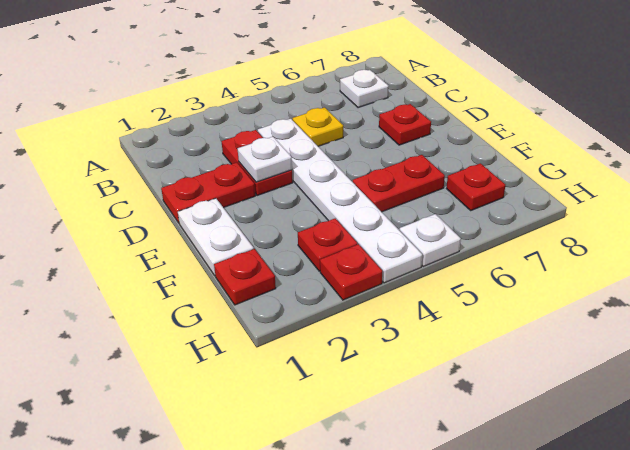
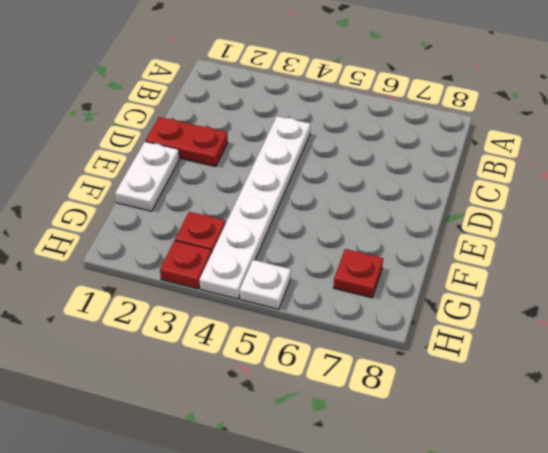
none -> white 1x1 plate [340,70,389,108]
none -> red 1x2 plate [222,130,293,196]
none -> yellow 1x1 plate [292,108,343,146]

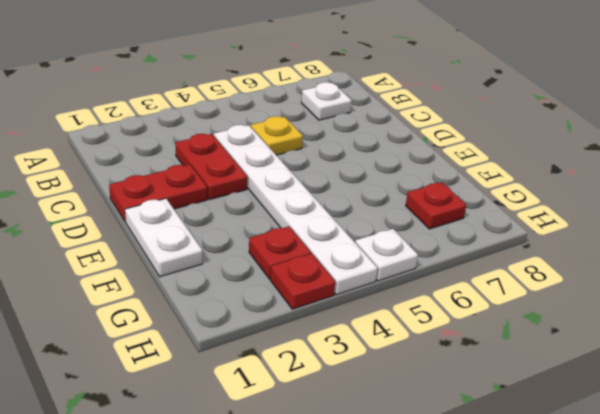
none -> red 1x1 plate [379,104,431,145]
none -> red 1x2 plate [353,155,445,212]
none -> red 1x1 plate [214,249,276,305]

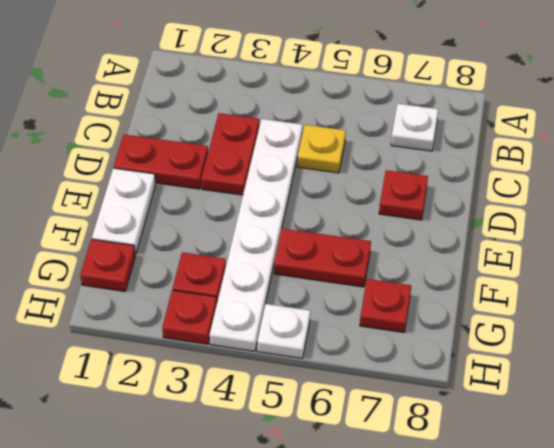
none -> white 1x1 plate [238,137,292,182]

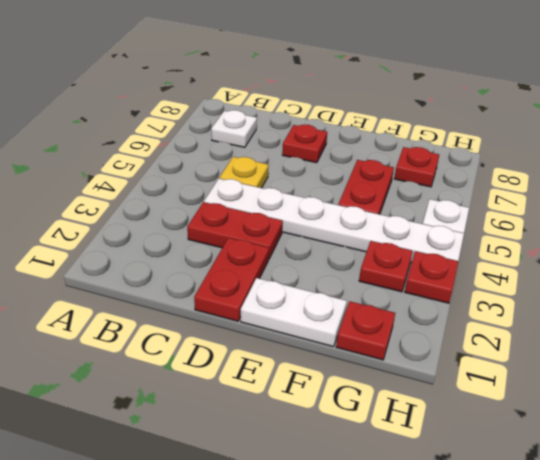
none -> white 1x1 plate [238,137,292,182]

